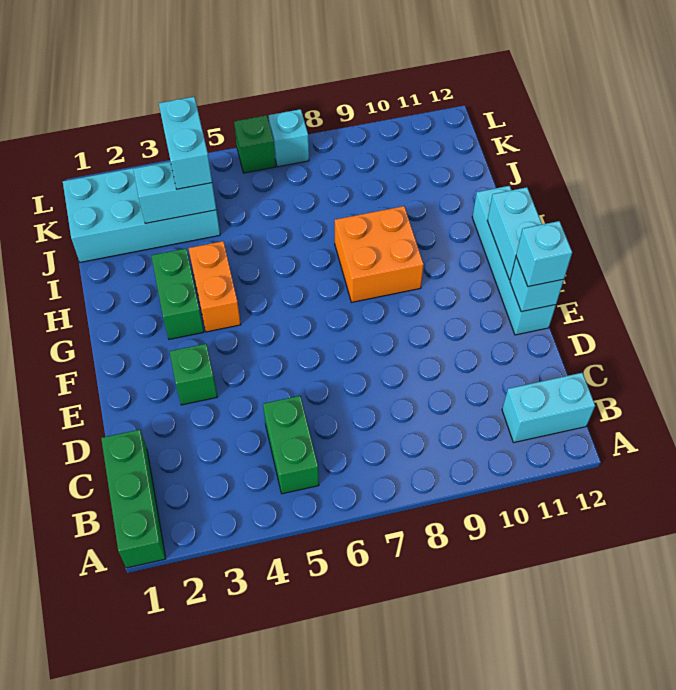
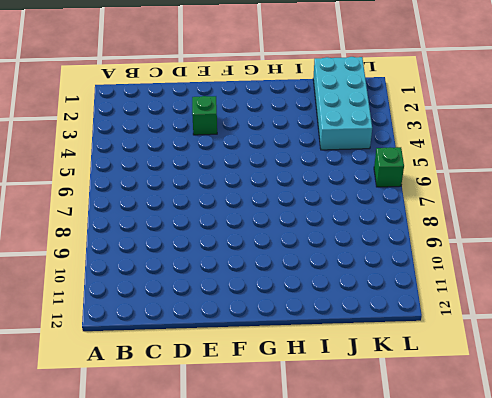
none -> green 1x3 brick [101,430,166,568]
none -> green 1x2 brick [263,396,319,494]
none -> cyan 1x2 brick [502,373,595,443]

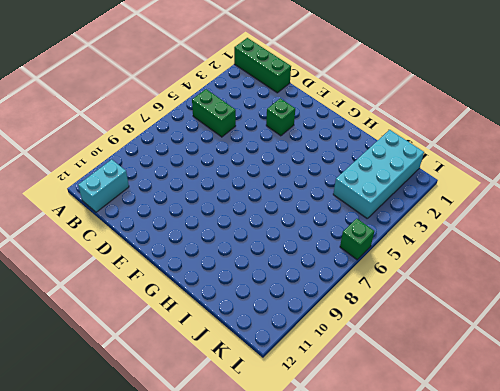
none -> cyan 1x4 brick [472,186,556,335]
none -> green 1x2 brick [151,249,204,339]
none -> orange 1x2 brick [189,241,241,332]

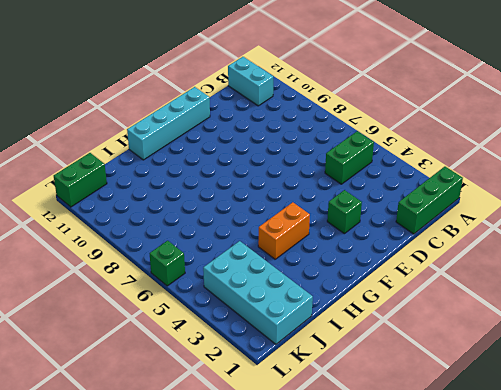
green 1x2 brick [54,153,107,207] -> green 1x2 brick moved to [151,249,204,339]
none -> orange 2x2 brick [335,206,424,302]
none -> cyan 1x1 brick [268,109,309,167]
none -> cyan 1x1 brick [510,257,564,312]

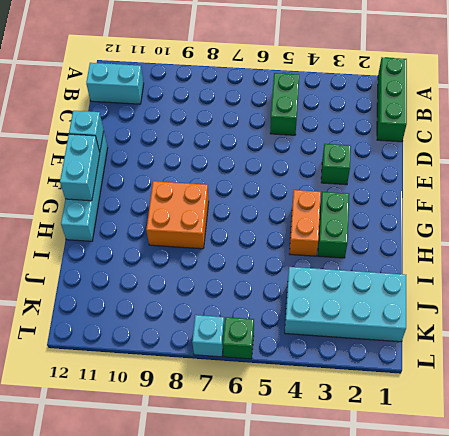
none -> cyan 1x2 brick [133,162,216,223]
none -> cyan 1x1 brick [516,221,572,287]
none -> cyan 1x2 brick [159,97,212,189]

